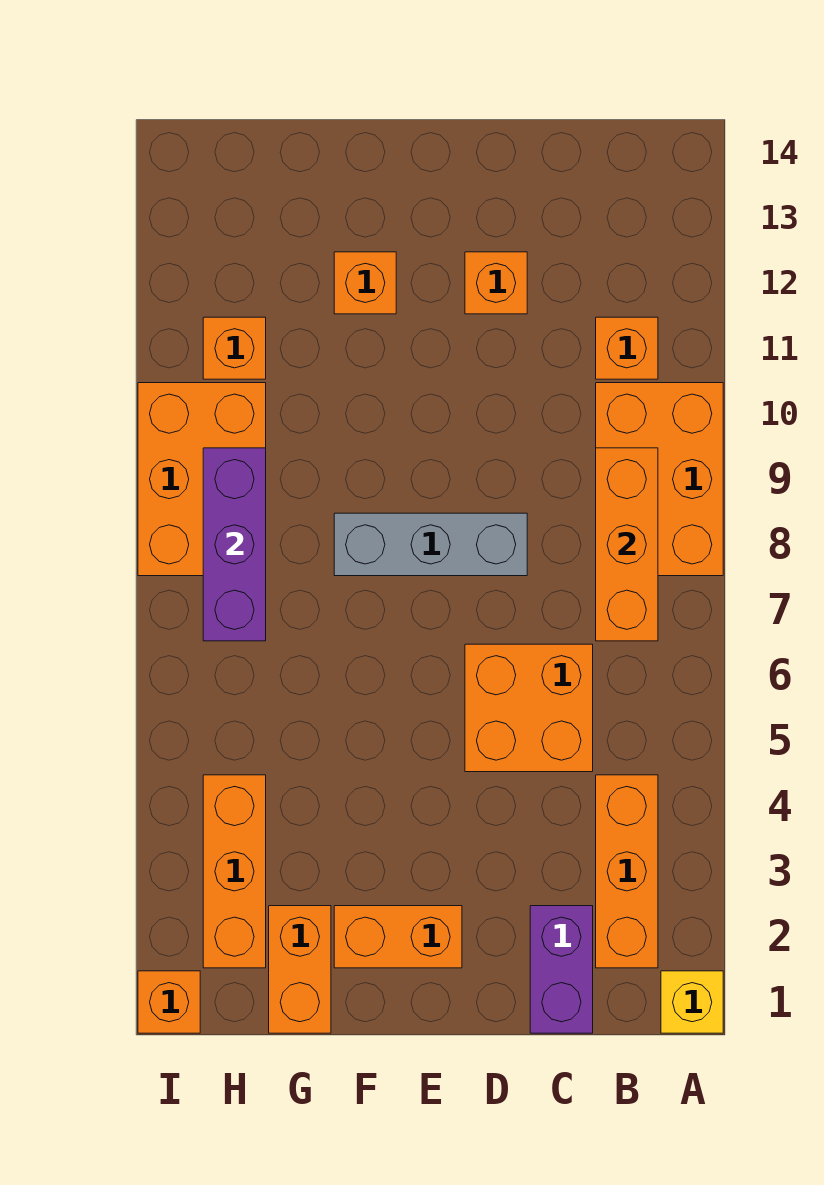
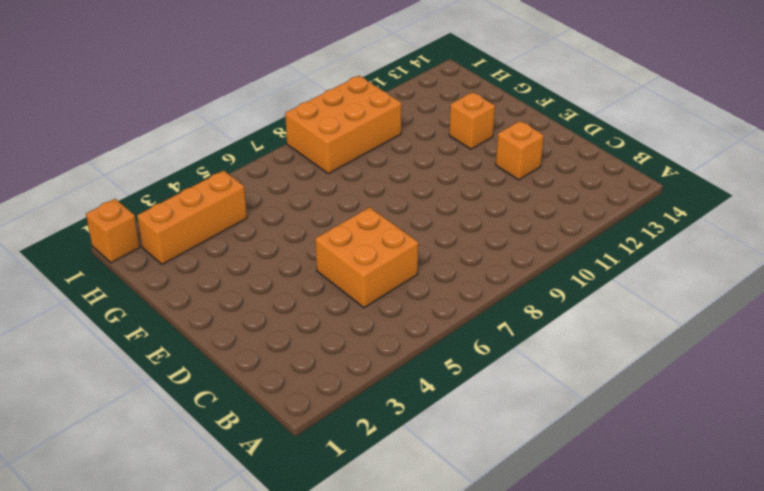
none -> yellow 1x1 brick [661,971,723,1033]
none -> orange 2x3 brick [596,383,723,576]
none -> orange 1x3 brick [596,775,658,968]

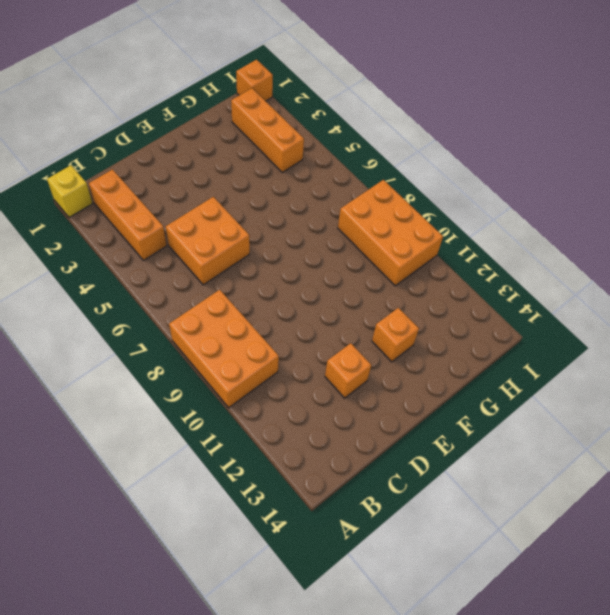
none -> orange 1x1 brick [596,317,658,379]
none -> purple 1x2 brick [530,906,593,1033]
none -> grey 1x3 brick [334,513,527,576]

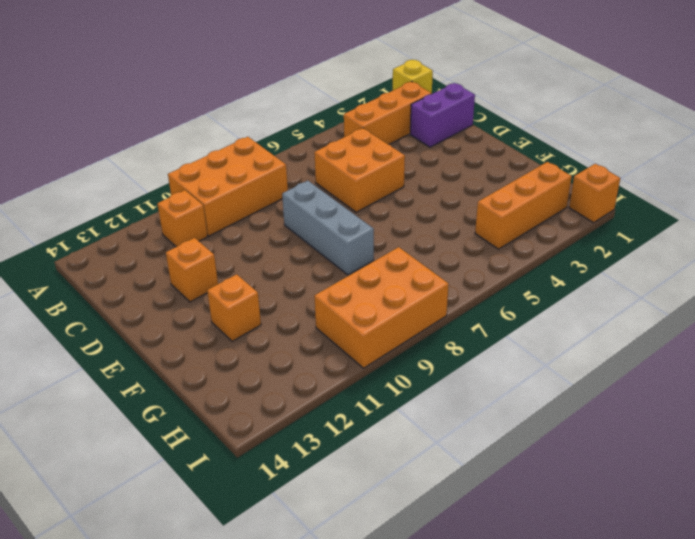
none -> orange 1x2 brick [334,906,462,968]
none -> orange 1x2 brick [269,906,331,1033]
none -> orange 1x1 brick [203,317,266,379]

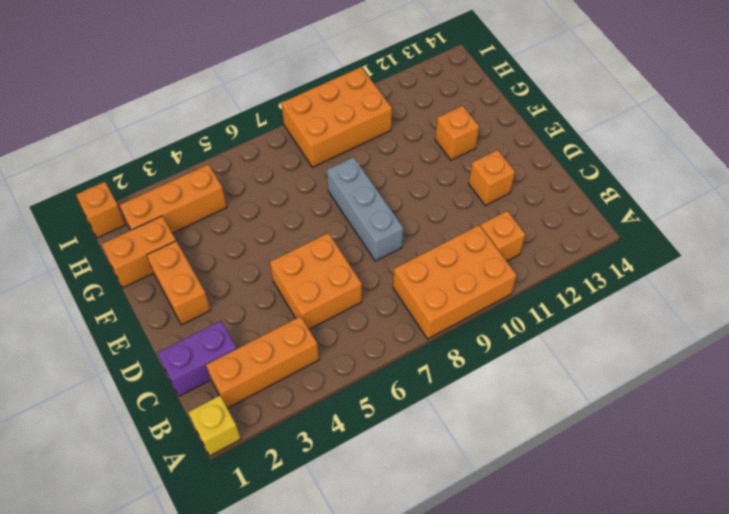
none -> orange 1x1 brick [203,317,266,379]
none -> orange 1x3 brick [596,448,658,641]
none -> purple 1x3 brick [203,448,266,641]

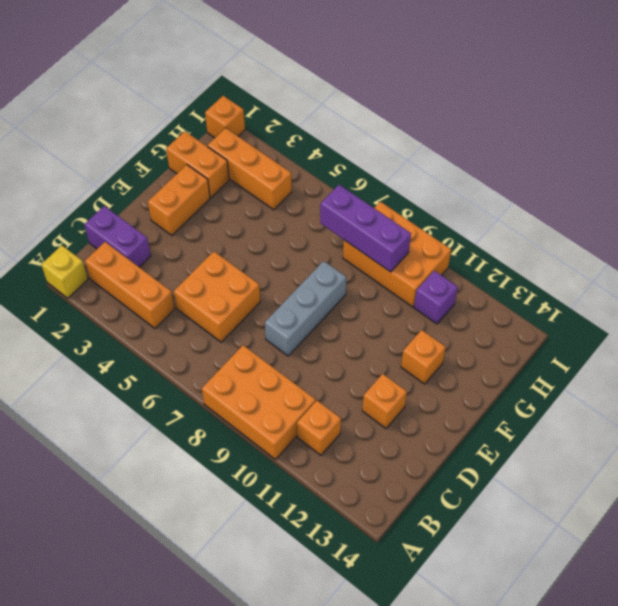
purple 1x1 brick [414,271,458,324] -> orange 1x1 brick [203,317,266,379]
none -> orange 1x3 brick [596,448,658,641]

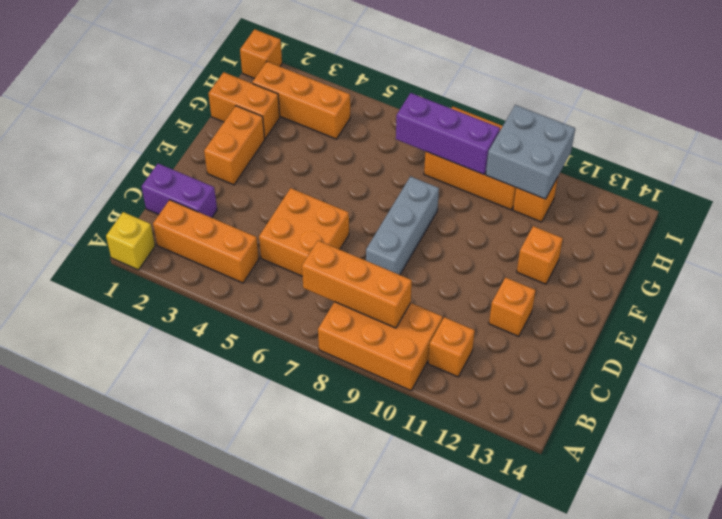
grey 2x2 brick [486,105,575,199] -> none

